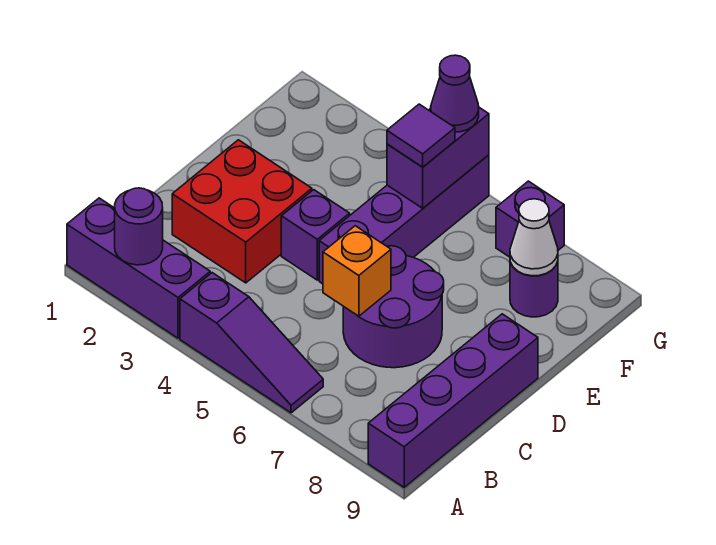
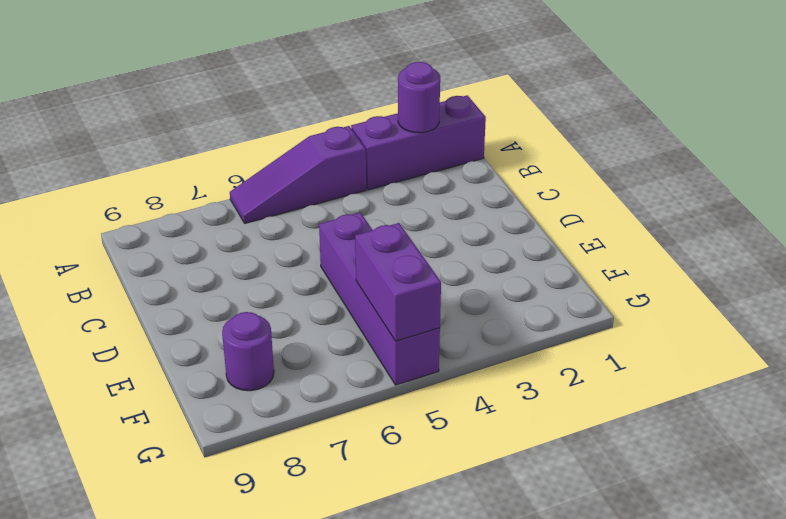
none -> purple 1x4 brick [368,314,538,487]
none -> red 2x2 brick [172,140,312,283]
none -> purple 2x2 round brick [343,246,444,368]

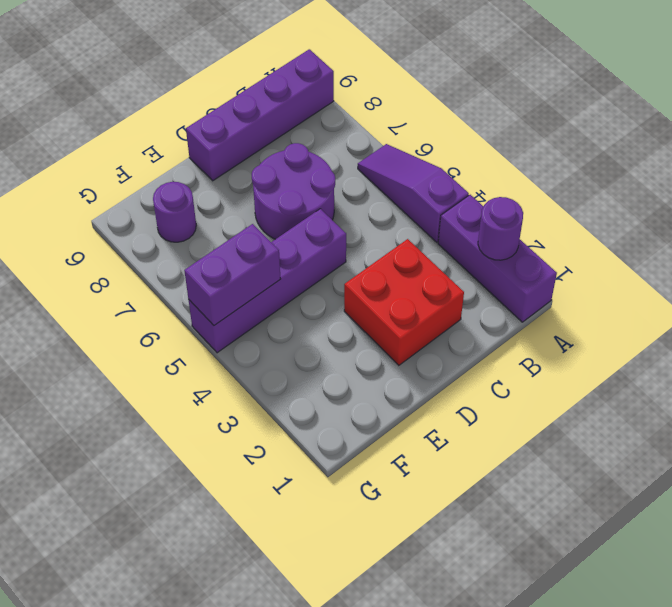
none -> purple 1x1 brick [281,190,350,280]
none -> purple 1x1 brick [496,181,564,257]
none -> orange 1x1 brick [323,226,391,316]

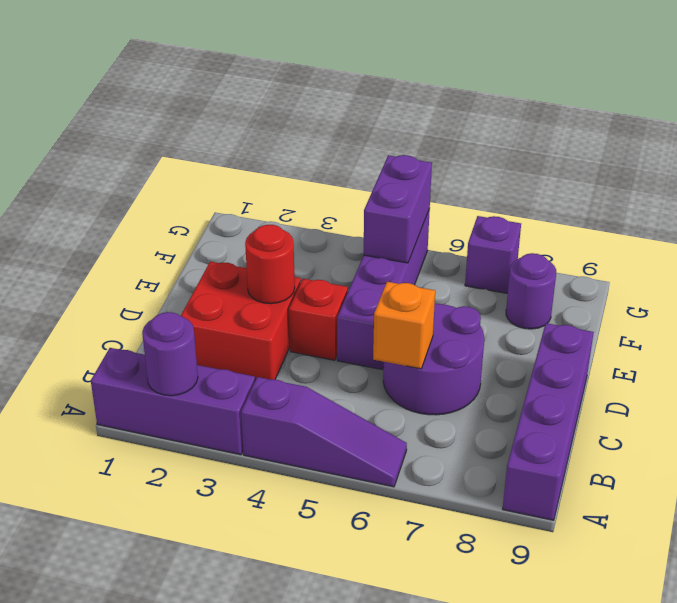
red 1x1 round brick [245,225,295,304] -> none
red 1x1 brick [289,279,348,360] -> purple 1x1 brick [281,190,350,280]
none -> white 1x1 cone [510,199,558,276]
none -> purple 1x1 tile [387,104,455,167]
none -> purple 1x1 cone [431,55,479,132]

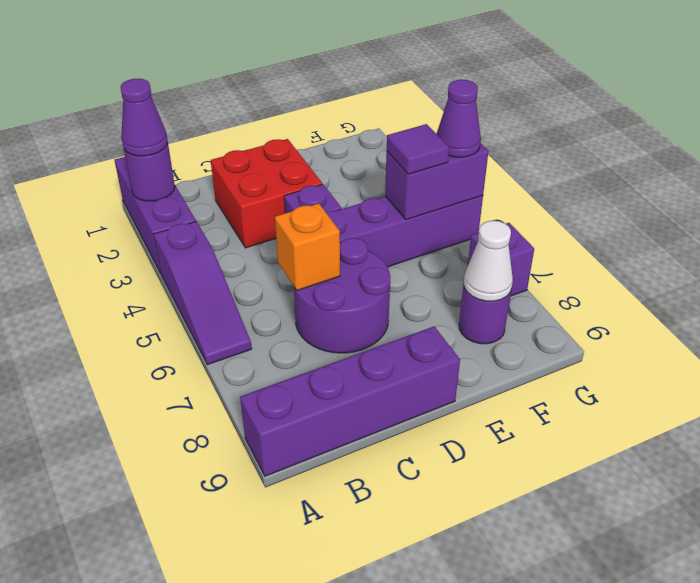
purple 1x1 cone [120,79,168,156] -> none

